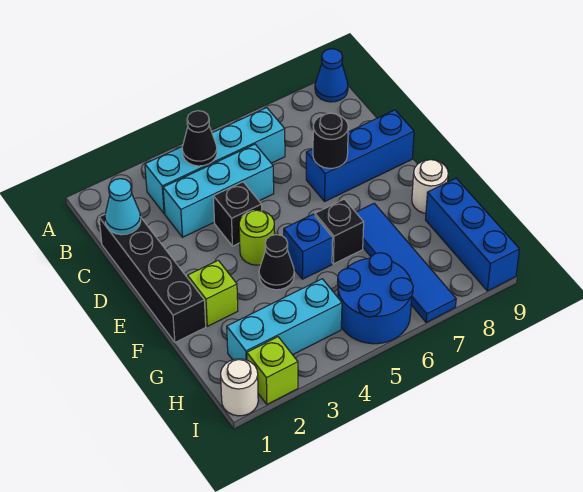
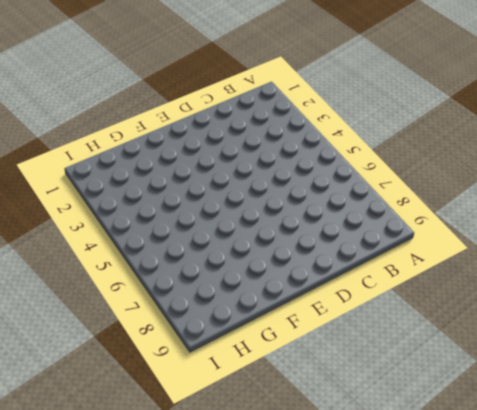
none -> blue 1x1 cone [315,49,348,102]
none -> cyan 1x4 brick [145,108,285,214]
none -> black 1x4 brick [99,215,206,342]

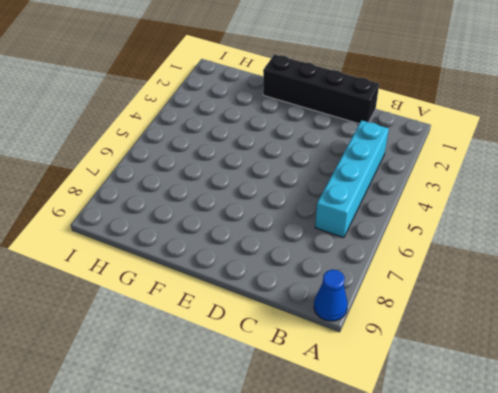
none -> cyan 1x3 brick [163,144,274,237]
none -> black 1x1 brick [213,182,262,246]
none -> blue 1x3 brick [306,110,414,201]

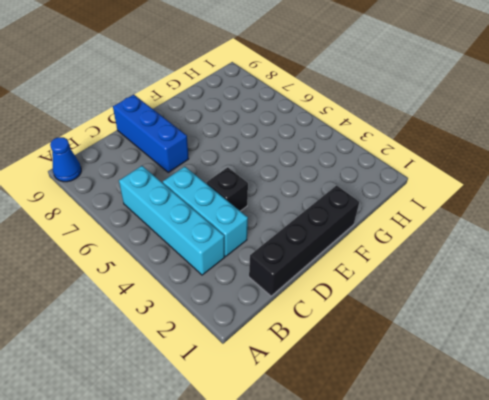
none -> lime 1x1 round brick [239,210,275,265]
none -> lime 1x1 brick [188,260,238,326]
none -> black 1x1 cone [259,235,294,290]

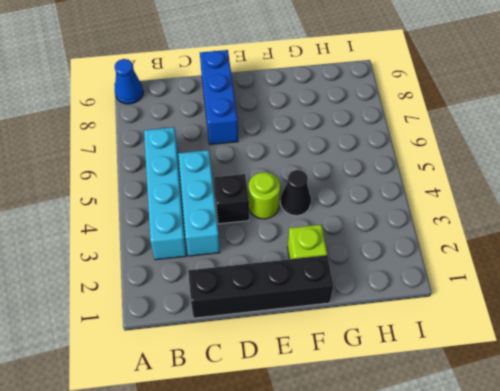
none -> blue 1x1 brick [284,214,333,279]
none -> black 1x1 brick [315,199,364,264]
none -> blue 1x4 tile [356,203,456,323]

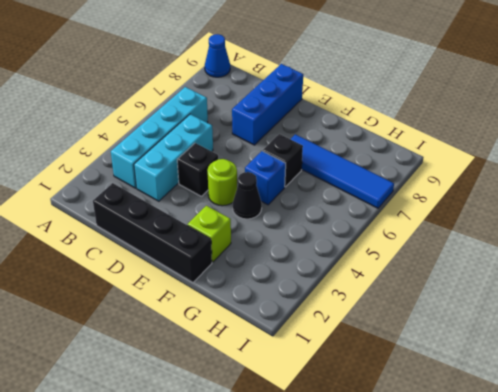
none -> white 1x1 round brick [412,160,448,213]
none -> blue 1x3 brick [426,178,519,291]
none -> cyan 1x3 brick [227,279,342,360]

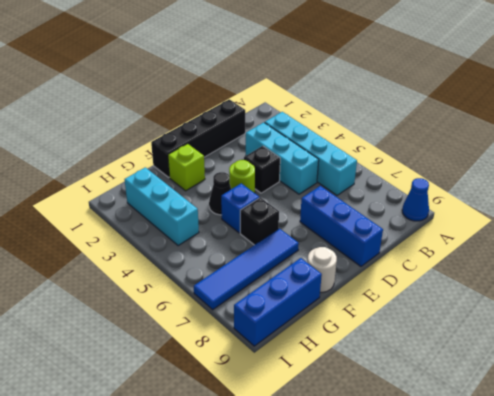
none -> blue 2x2 round brick [337,253,413,344]
none -> white 1x1 round brick [221,359,258,416]
none -> lime 1x1 brick [247,337,298,404]

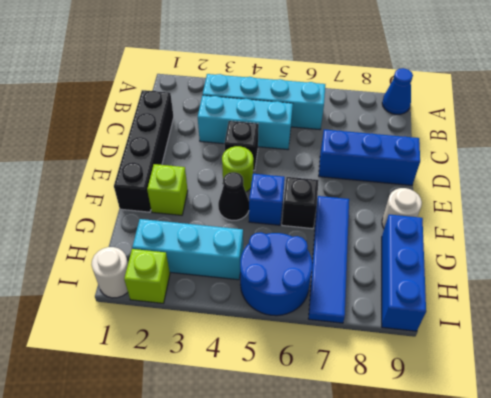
none -> black 1x1 cone [182,111,217,166]
none -> cyan 1x1 cone [105,179,141,235]
none -> black 1x1 round brick [313,113,348,168]

